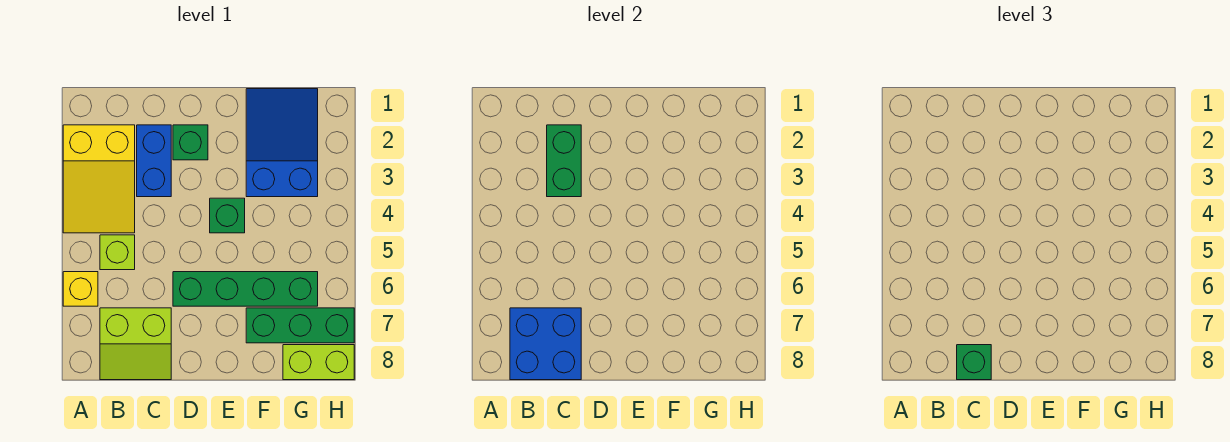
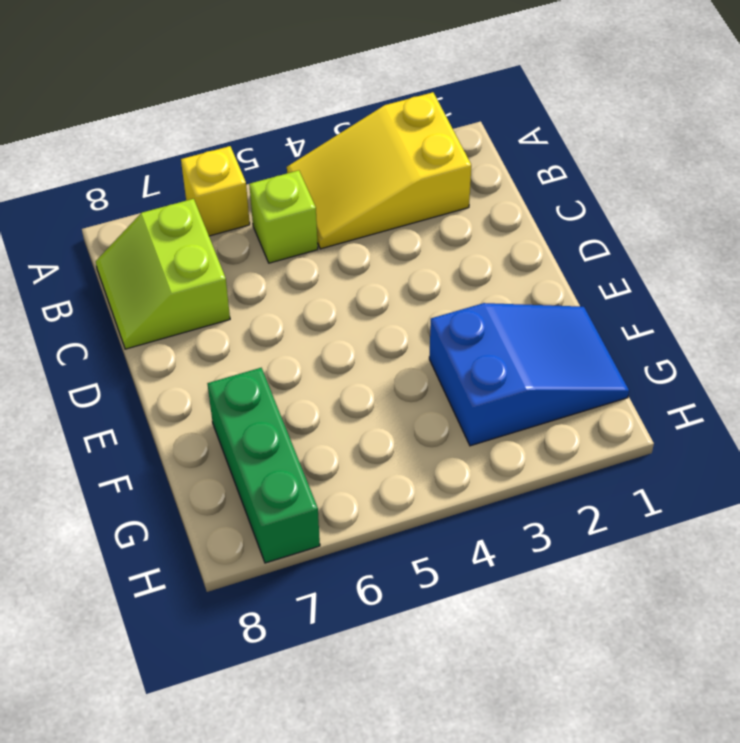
none -> blue 1x2 brick [137,125,171,197]
none -> green 1x1 brick [173,125,208,160]
none -> green 1x4 brick [173,272,318,306]

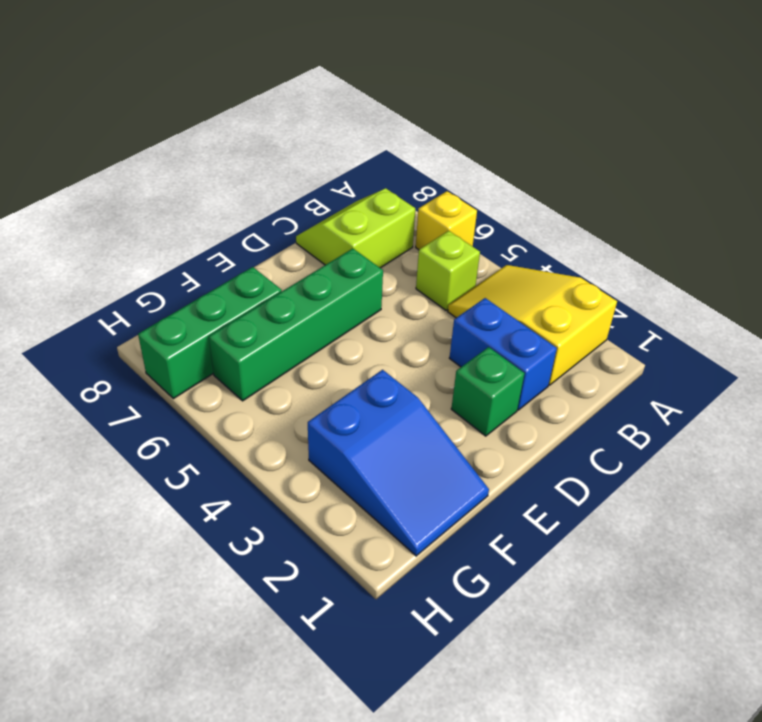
none -> green 1x1 brick [210,198,245,233]
none -> lime 1x2 brick [283,345,354,380]
none -> blue 2x2 brick [510,308,581,380]

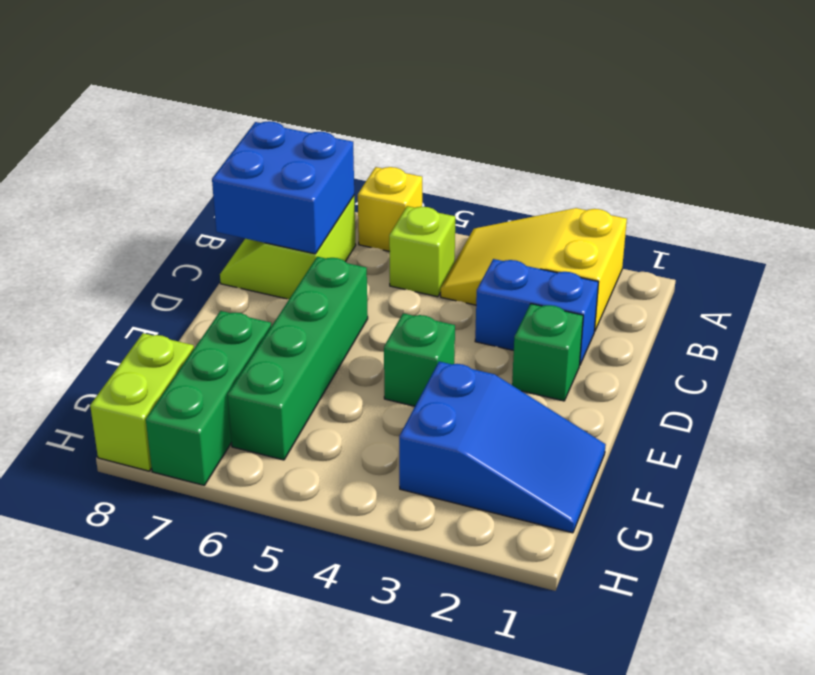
none -> green 1x2 brick [547,125,581,197]
none -> green 1x1 brick [957,345,991,380]

